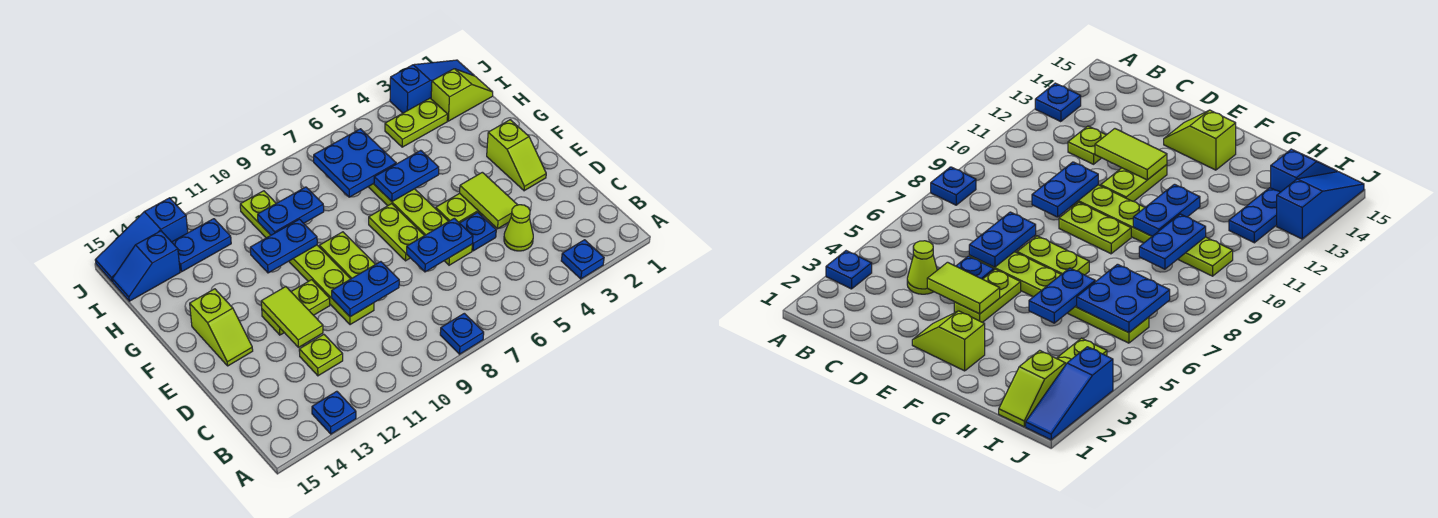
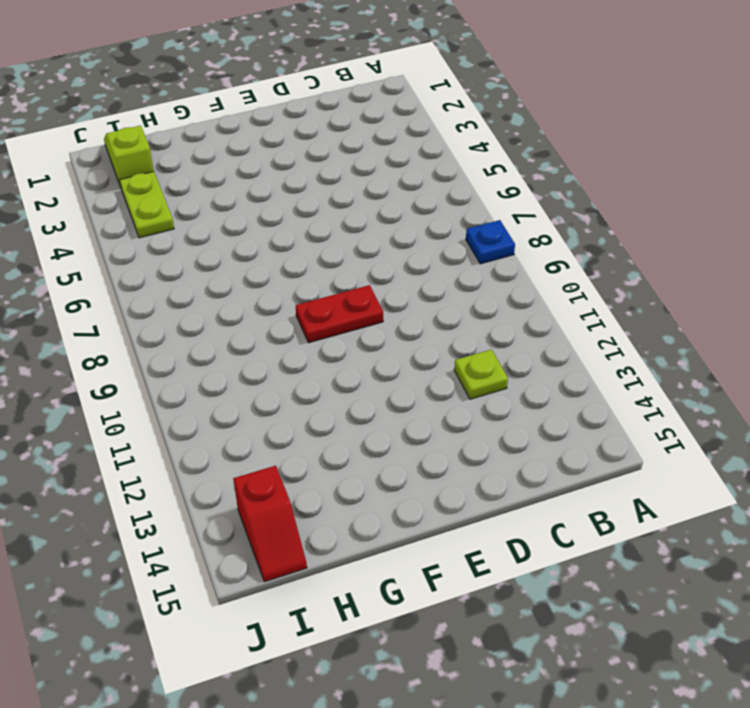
red 1x2 plate [296,285,383,343] -> lime 1x2 plate [319,232,375,279]
red 1x2 slope [233,466,307,582] -> blue 1x2 slope [112,231,180,301]
none -> blue 1x1 plate [561,240,604,279]
none -> blue 1x1 plate [312,391,356,434]
none -> lime 1x1 cone [504,205,533,251]

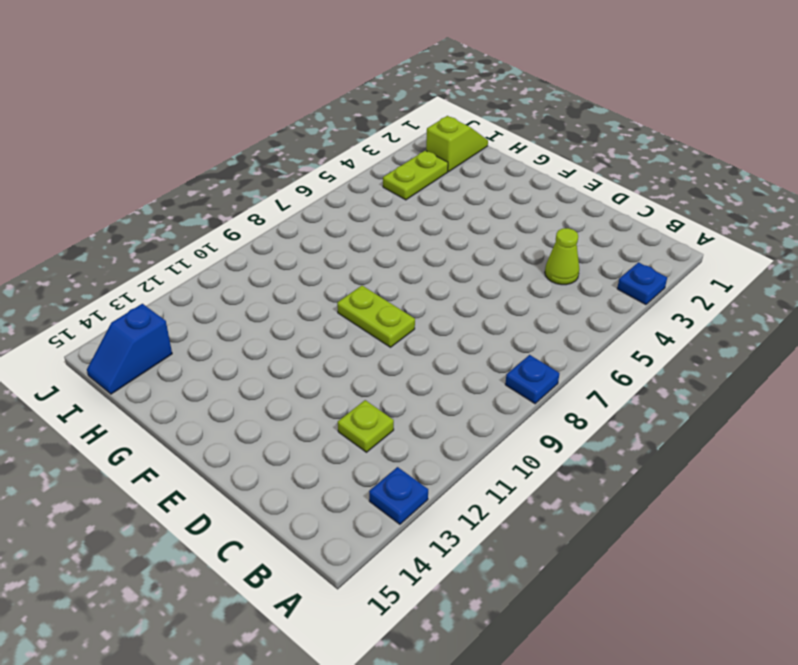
none -> blue 1x1 plate [460,212,496,251]
none -> lime 1x6 plate [369,184,472,265]
none -> lime 1x6 plate [240,191,374,325]

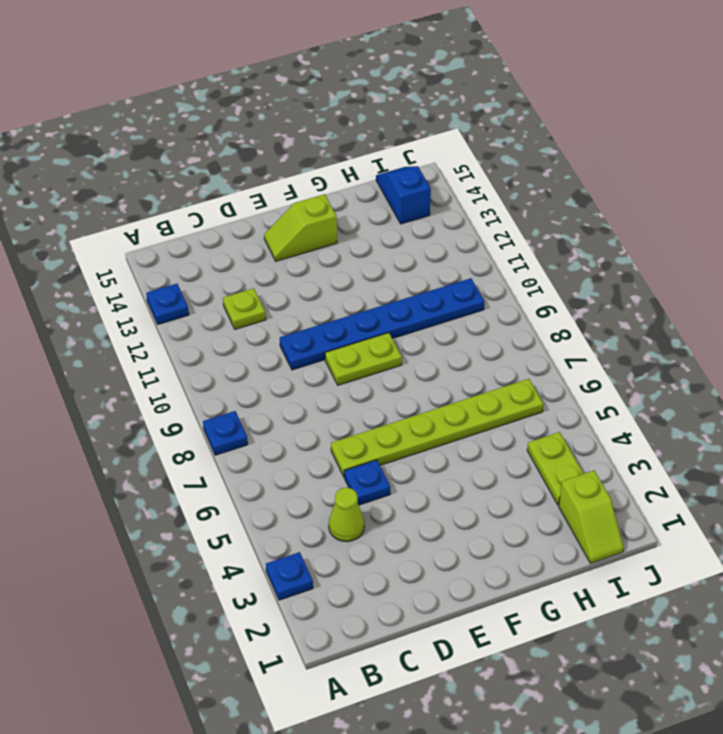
blue 1x6 plate [280,278,485,370] -> lime 1x6 plate [240,191,374,325]
none -> lime 1x2 slope [487,120,546,191]
none -> lime 1x2 plate [436,193,483,223]
none -> lime 1x2 plate [369,204,425,261]

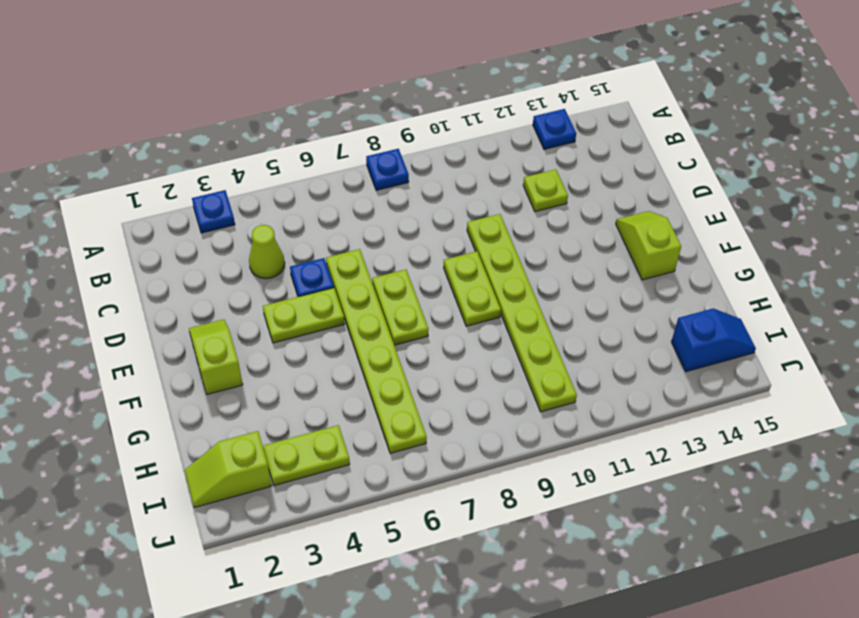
none -> lime 1x2 plate [262,280,330,335]
none -> blue 1x2 plate [172,219,231,272]
none -> blue 1x3 slope [390,60,474,113]

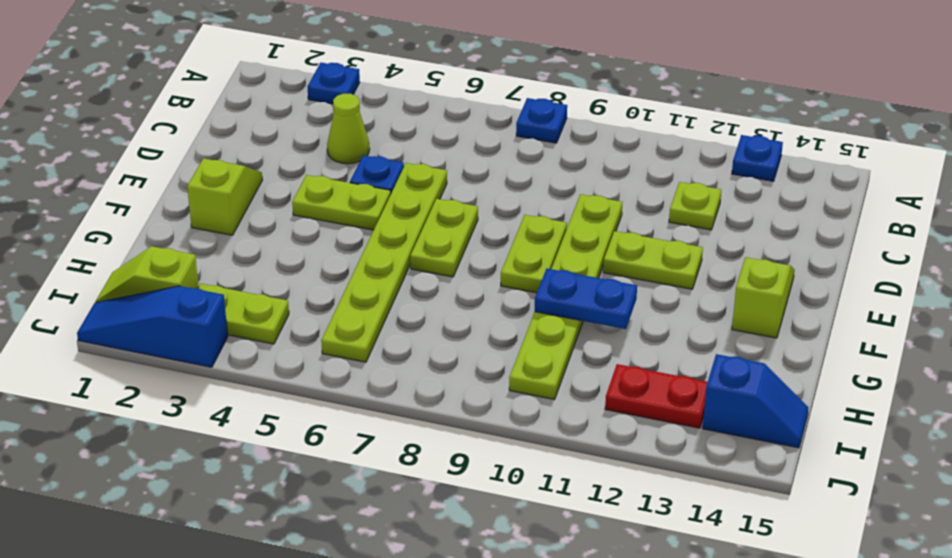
red 1x2 plate [605,364,708,428] -> blue 1x2 plate [172,219,231,272]
none -> blue 1x3 slope [95,198,188,282]
none -> lime 1x2 tile [460,172,517,229]
none -> blue 1x2 plate [407,218,473,272]

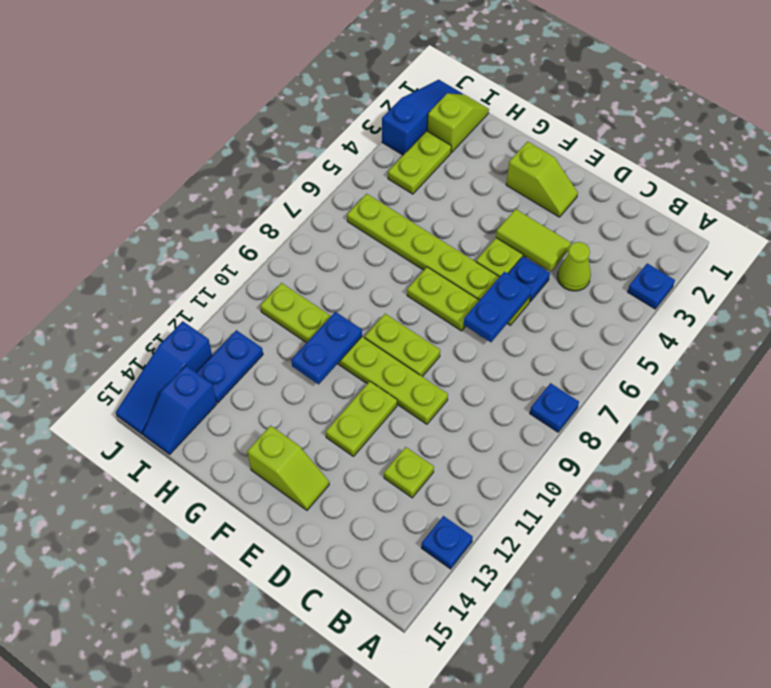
none -> blue 1x2 plate [332,262,399,317]
none -> lime 1x2 tile [261,287,323,347]
none -> blue 1x2 plate [374,150,439,202]

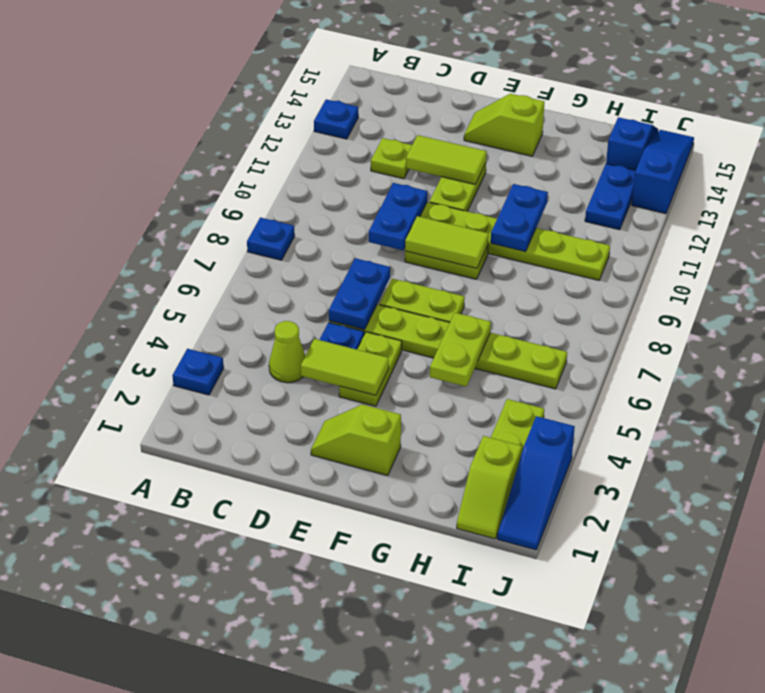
lime 1x2 tile [405,216,489,268] -> none
lime 1x2 plate [430,313,491,387] -> blue 1x2 plate [374,150,439,202]
none -> blue 2x2 plate [314,129,396,197]
none -> blue 1x2 plate [258,187,324,235]

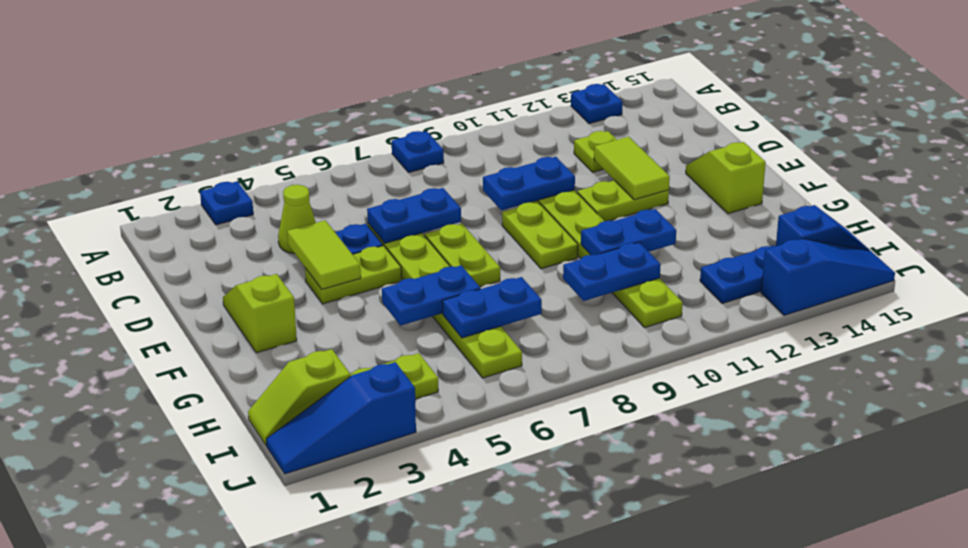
blue 1x2 plate [442,277,542,338] -> blue 2x2 plate [314,129,396,197]

